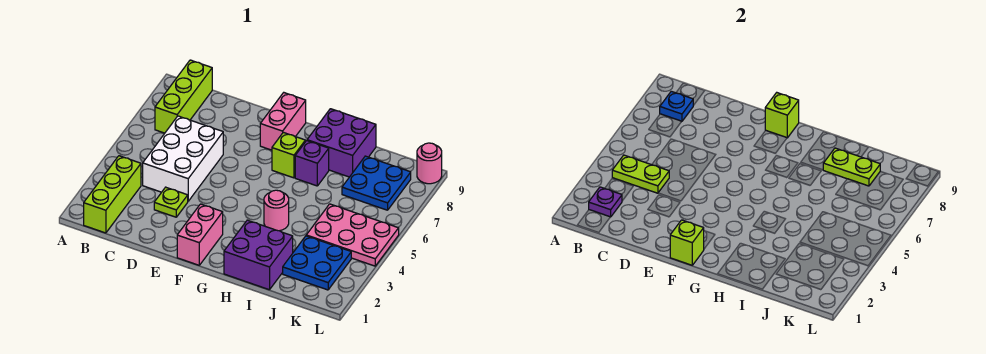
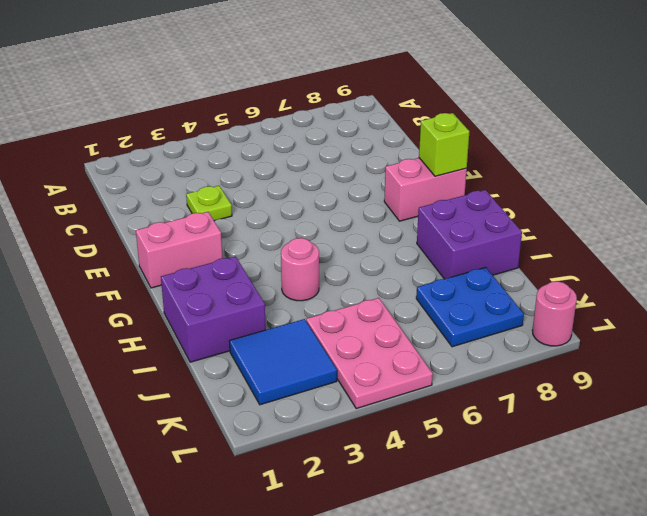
blue 2x2 tile [229,319,337,405] -> blue 2x2 plate [283,236,351,290]
none -> lime 1x3 brick [84,156,141,233]
none -> lime 1x3 brick [155,60,212,133]
none -> white 2x3 brick [143,116,223,201]

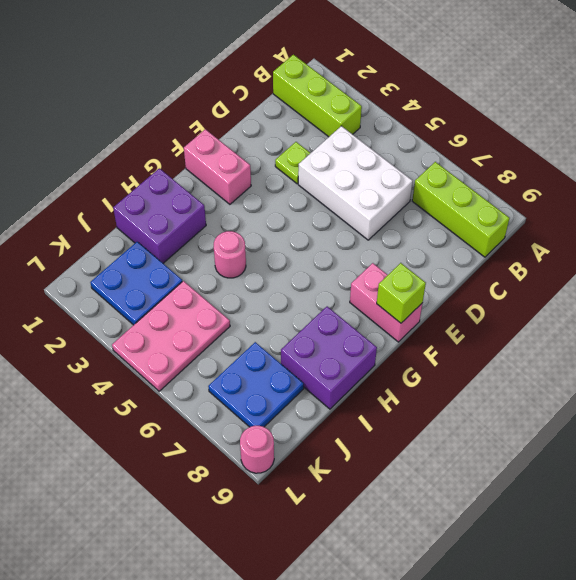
none -> lime 1x1 brick [272,132,305,178]
none -> purple 1x1 brick [295,141,329,186]
none -> purple 1x1 plate [589,187,622,217]

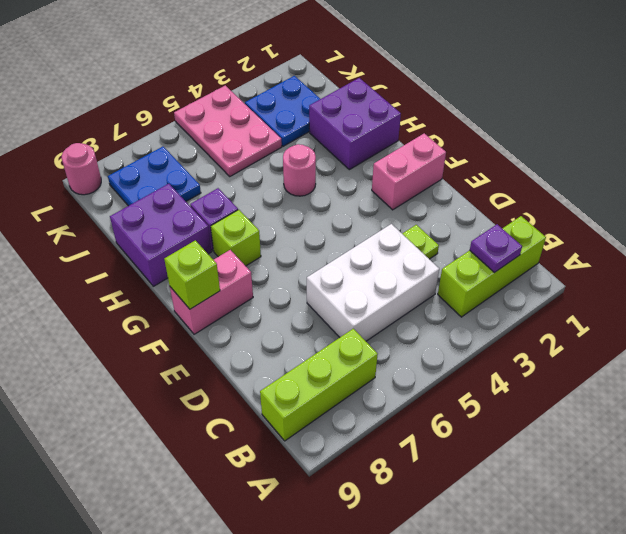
none -> lime 1x2 plate [612,155,669,193]
none -> blue 1x1 plate [660,91,693,121]
none -> lime 1x1 brick [670,220,704,265]

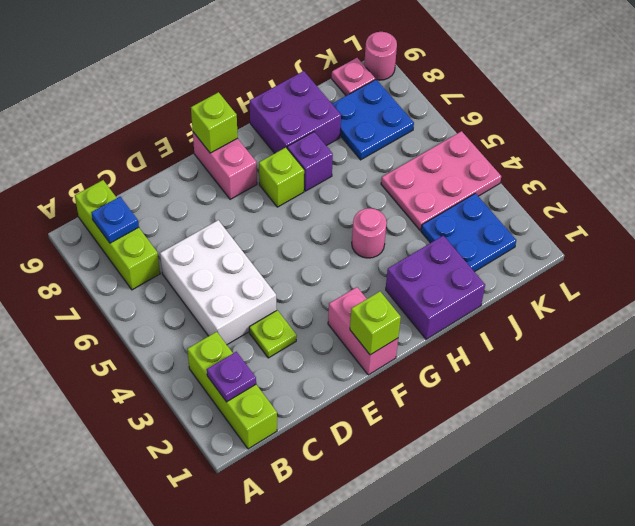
pink 1x1 plate [332,58,375,96] -> none
none -> lime 1x2 plate [612,155,669,193]
none -> lime 1x2 plate [823,148,880,186]

